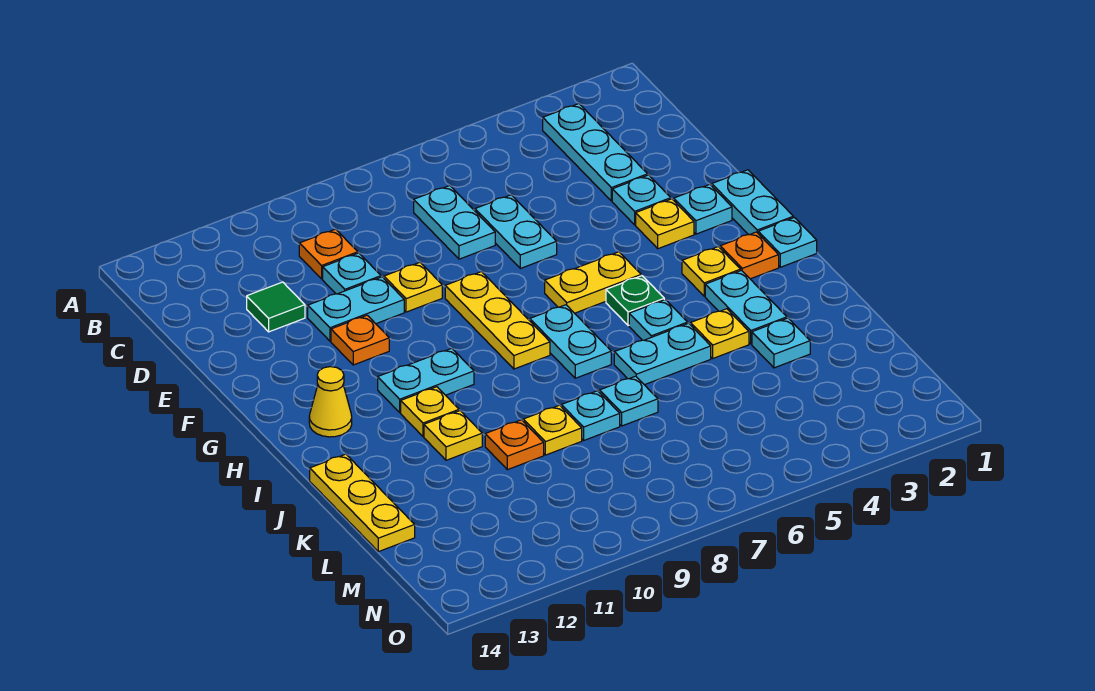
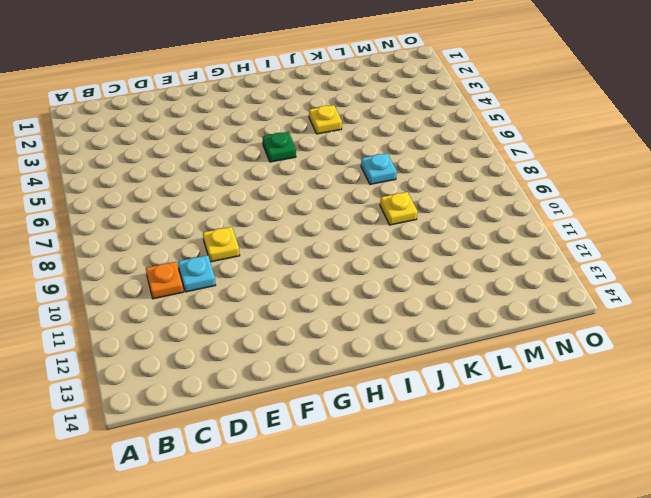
none -> cyan 1x3 plate [543,104,648,201]
none -> cyan 1x2 plate [414,186,495,259]
none -> cyan 1x2 plate [475,195,557,268]
none -> green 1x1 tile [247,282,305,332]

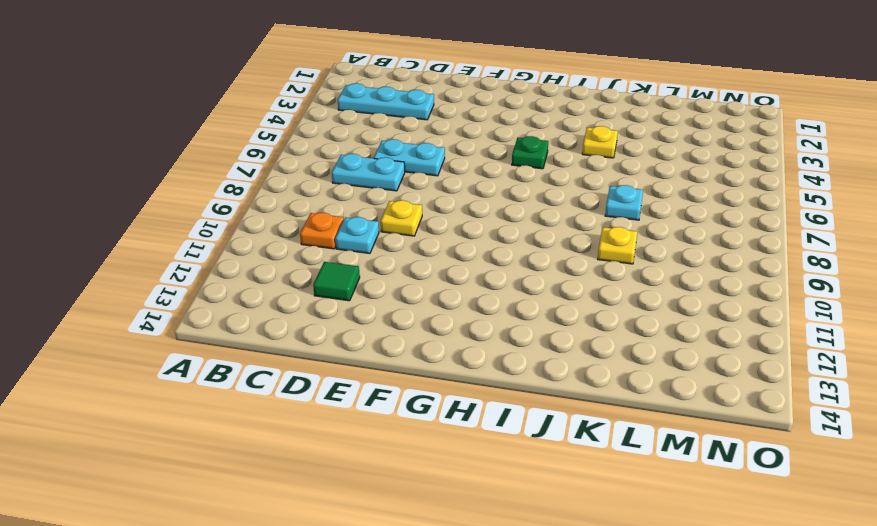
none -> cyan 1x1 plate [612,175,671,225]
none -> cyan 1x2 plate [308,277,404,341]
none -> cyan 1x2 plate [712,170,793,235]
none -> cyan 1x1 plate [674,184,732,234]

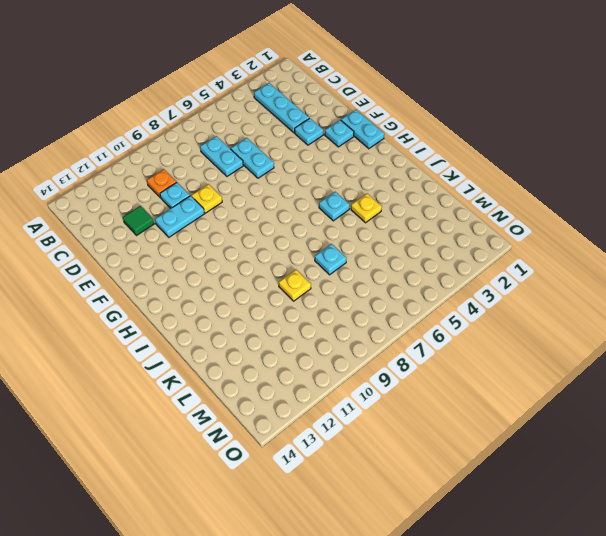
none -> yellow 1x1 plate [636,199,694,249]
none -> yellow 1x3 plate [445,272,550,369]
none -> orange 1x1 plate [331,315,389,365]
none -> yellow 1x2 plate [545,252,641,313]

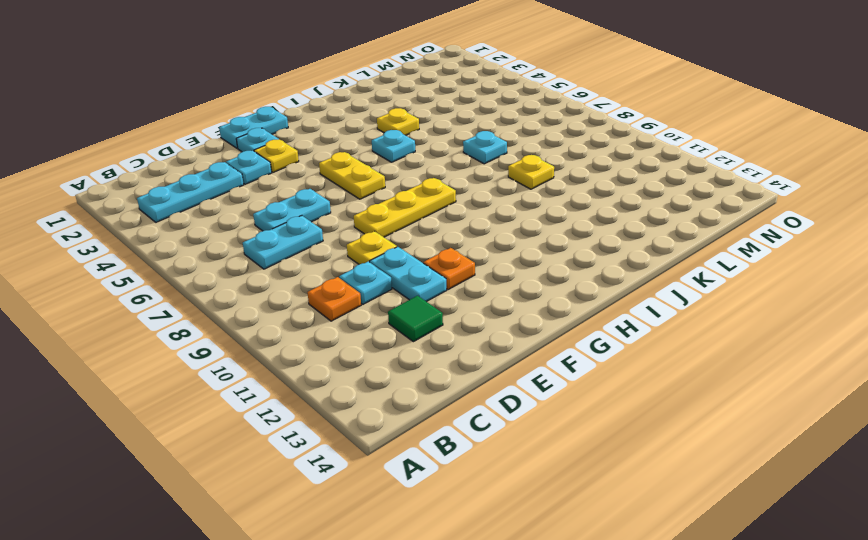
none -> cyan 1x1 plate [758,218,817,267]
none -> orange 1x1 plate [720,232,779,279]
none -> yellow 1x1 plate [682,247,741,296]
none -> green 1x1 plate [606,276,664,325]

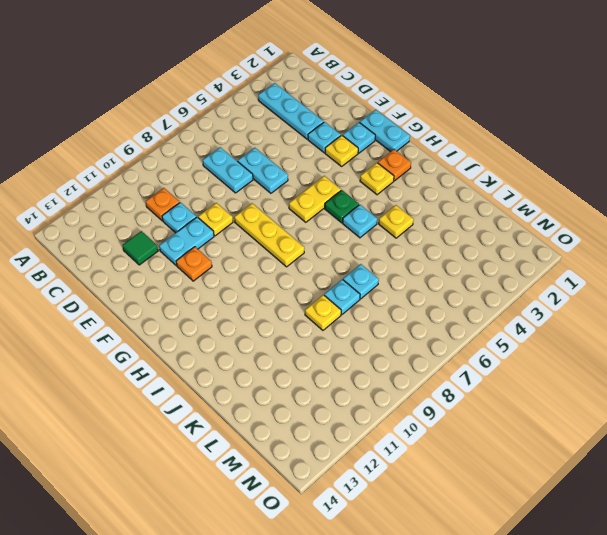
none -> cyan 1x1 plate [758,218,817,267]
none -> cyan 1x2 plate [530,305,611,378]
none -> cyan 1x2 plate [378,348,474,413]
none -> yellow 1x1 cone [309,367,352,437]

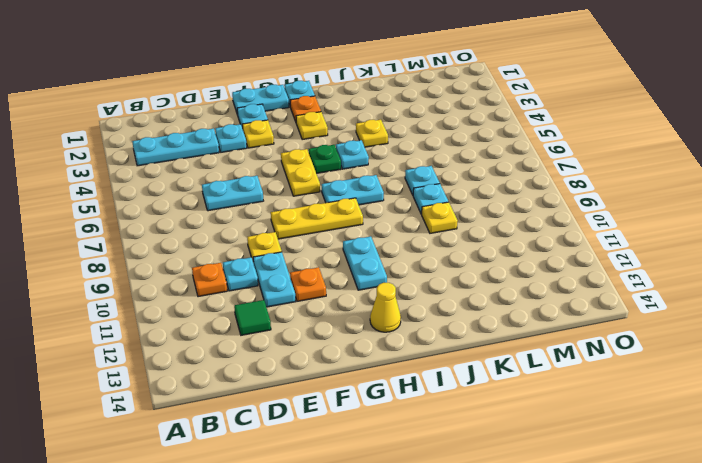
none -> cyan 1x2 plate [414,186,495,259]
none -> cyan 1x2 plate [705,270,787,344]
none -> yellow 1x1 plate [401,387,459,436]
none -> cyan 1x2 plate [614,323,711,385]

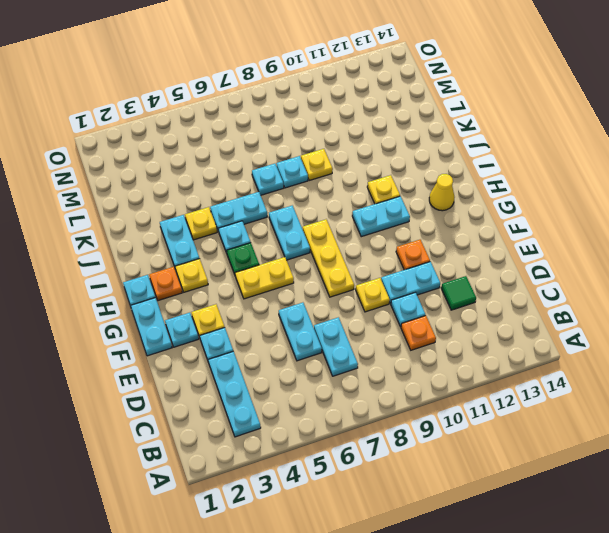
none -> yellow 1x1 plate [424,411,482,460]
none -> yellow 1x3 plate [310,454,415,552]
none -> cyan 1x1 plate [752,318,810,368]
none -> orange 1x1 plate [485,420,544,470]

